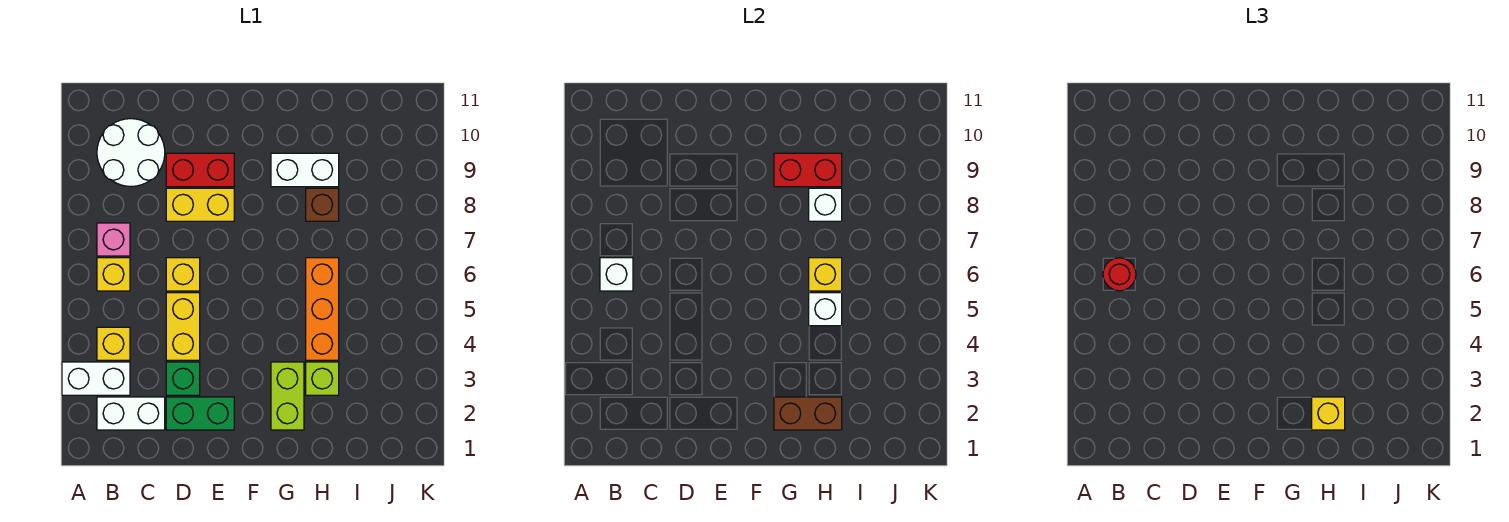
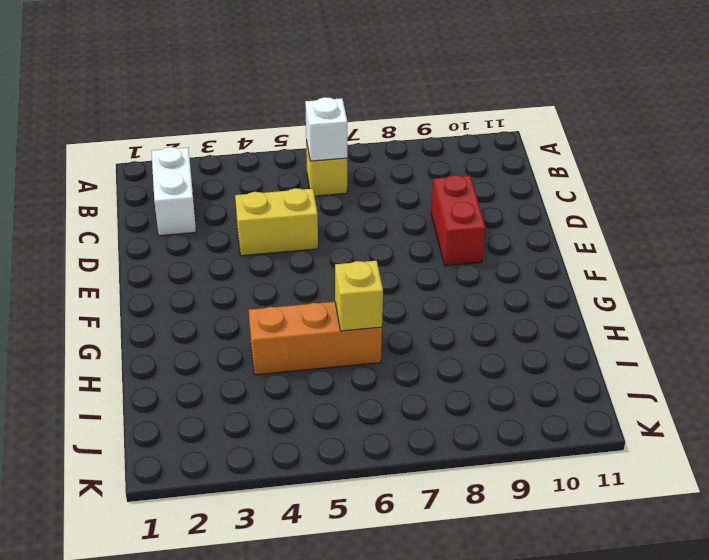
none -> white 1x2 brick [62,362,130,395]
none -> yellow 1x1 brick [97,327,130,360]
none -> pink 1x1 brick [97,223,130,256]

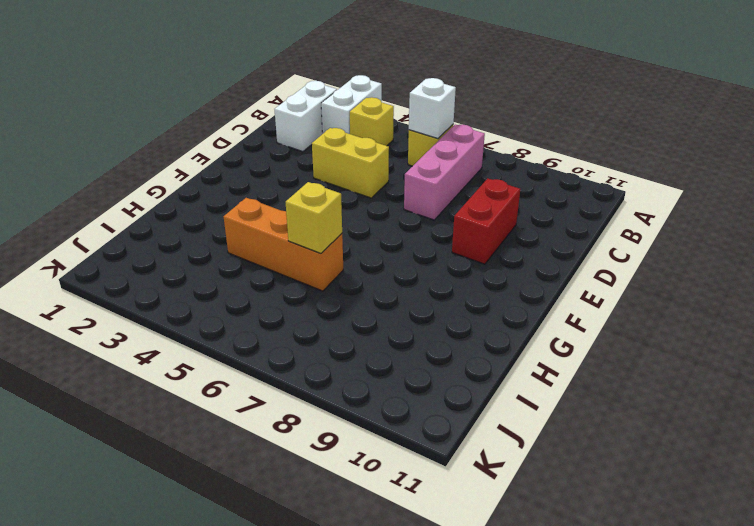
pink 1x3 brick [404,124,485,220] -> pink 1x1 brick [97,223,130,256]
none -> white 2x2 round brick [97,119,165,186]
none -> green 1x2 brick [166,397,234,430]
none -> green 1x1 brick [166,362,200,395]

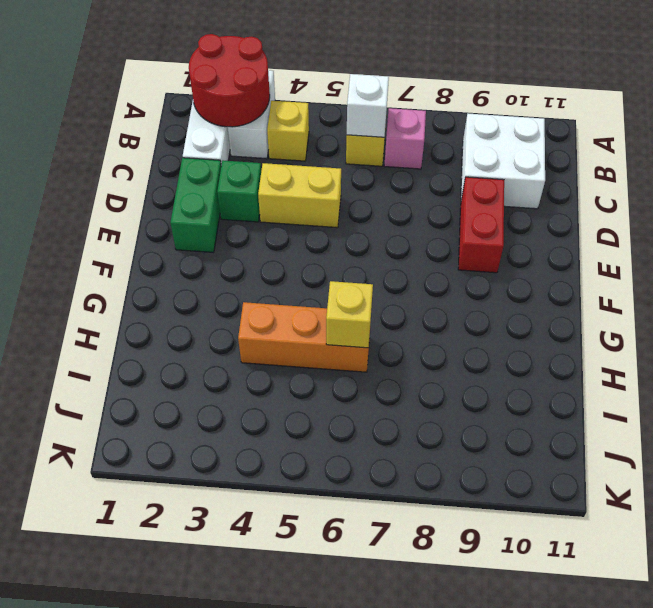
red 2x2 round brick [189,34,270,127] -> none
white 2x2 brick [461,114,545,209] -> white 2x2 round brick [97,119,165,186]
none -> yellow 1x1 brick [166,258,200,291]
none -> yellow 1x2 brick [166,188,234,221]
none -> lime 1x2 brick [271,362,304,430]

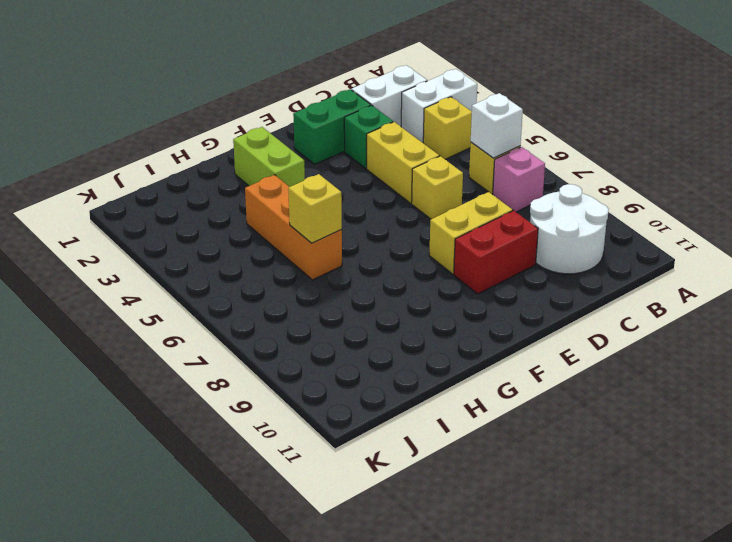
none -> white 1x2 brick [271,153,339,187]
none -> lime 1x1 brick [306,362,339,395]
none -> brown 1x1 brick [306,188,339,221]

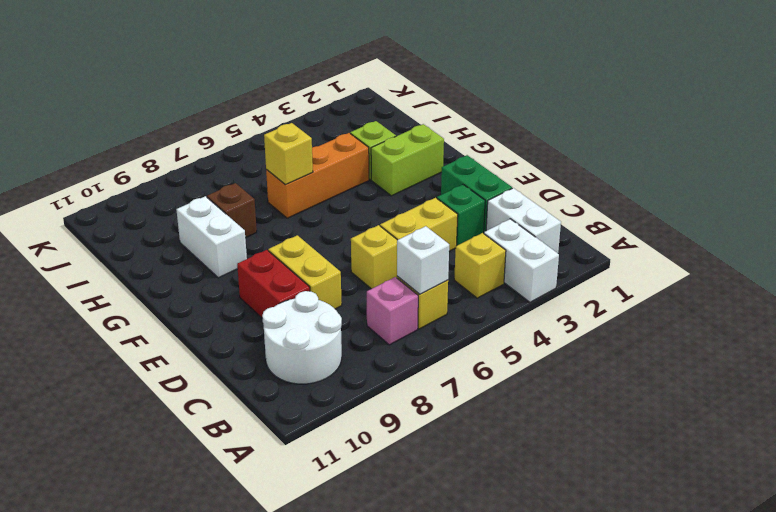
none -> brown 1x2 brick [774,397,842,430]
none -> red 1x2 brick [774,153,842,187]
none -> white 1x1 brick [809,293,842,326]

